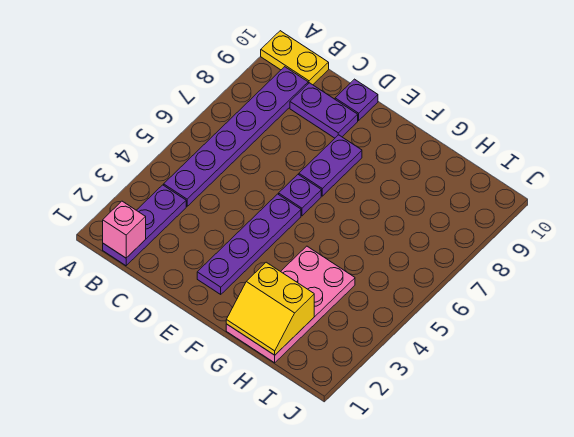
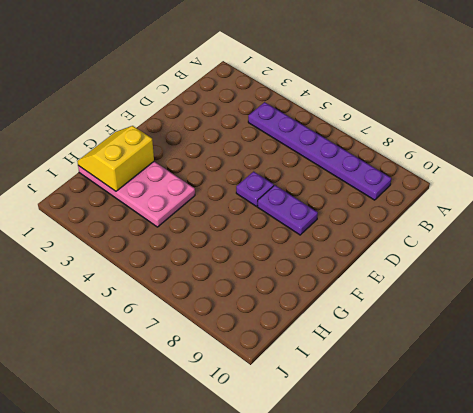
none -> yellow 1x2 plate [261,31,329,85]
none -> purple 1x3 plate [103,185,186,266]

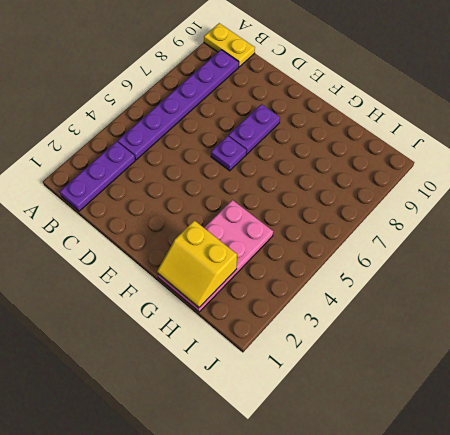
none -> purple 1x2 plate [290,83,358,138]
none -> purple 1x1 plate [335,79,378,121]

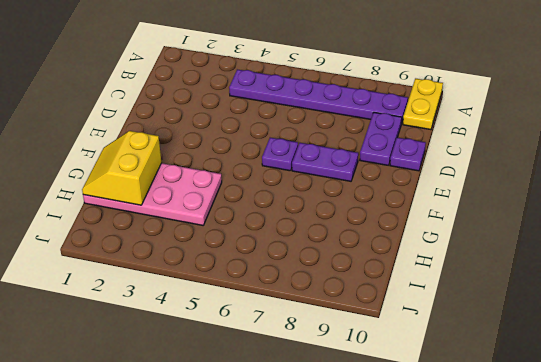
none -> purple 1x3 plate [103,185,186,266]
none -> purple 1x4 plate [197,194,301,294]

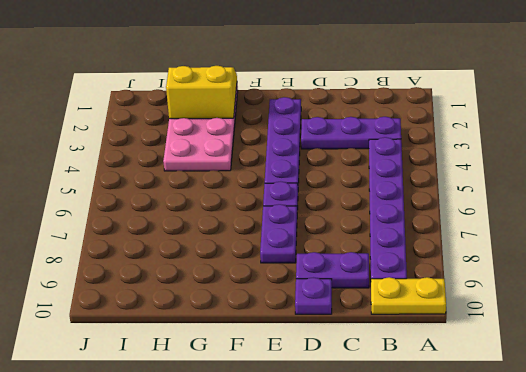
purple 1x3 plate [301,117,401,149] -> purple 1x3 plate turned to [103,185,186,266]
none -> pink 1x1 brick [103,201,146,258]

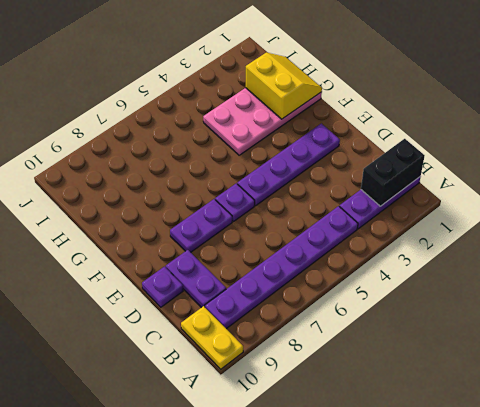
black 1x2 brick [361,139,425,206] -> pink 1x1 brick [103,201,146,258]

